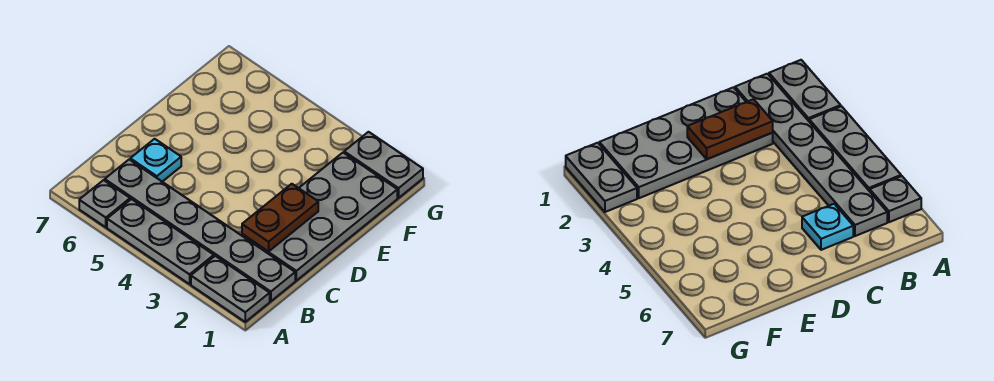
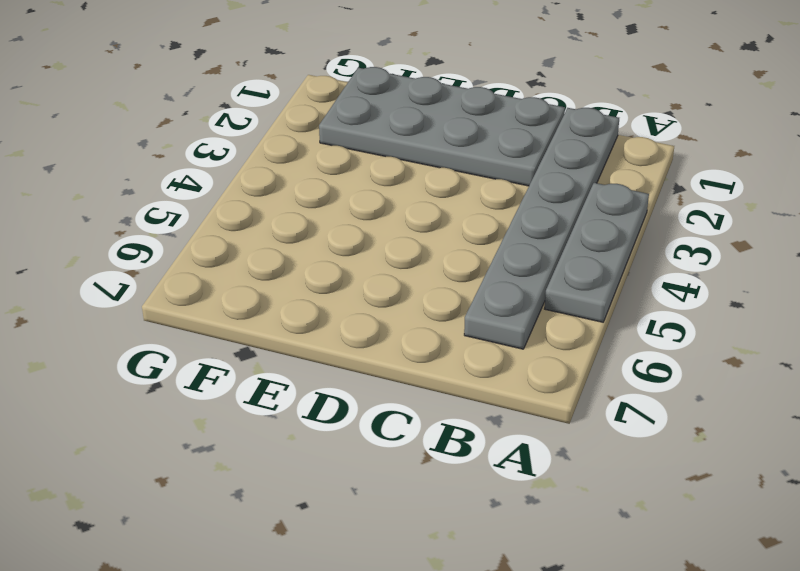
none -> grey 1x2 plate [191,256,270,322]
none -> grey 1x1 plate [79,180,130,227]

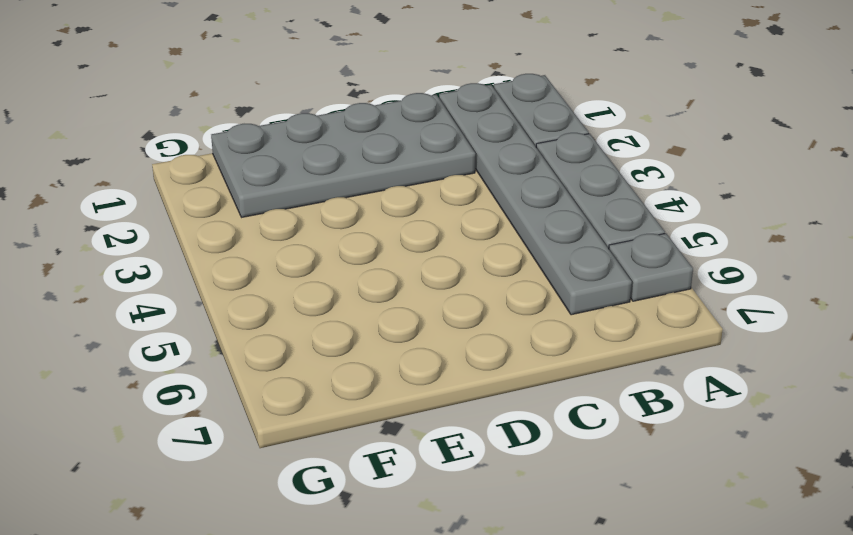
none -> cyan 1x1 plate [130,139,181,182]
none -> grey 1x2 plate [344,132,423,198]

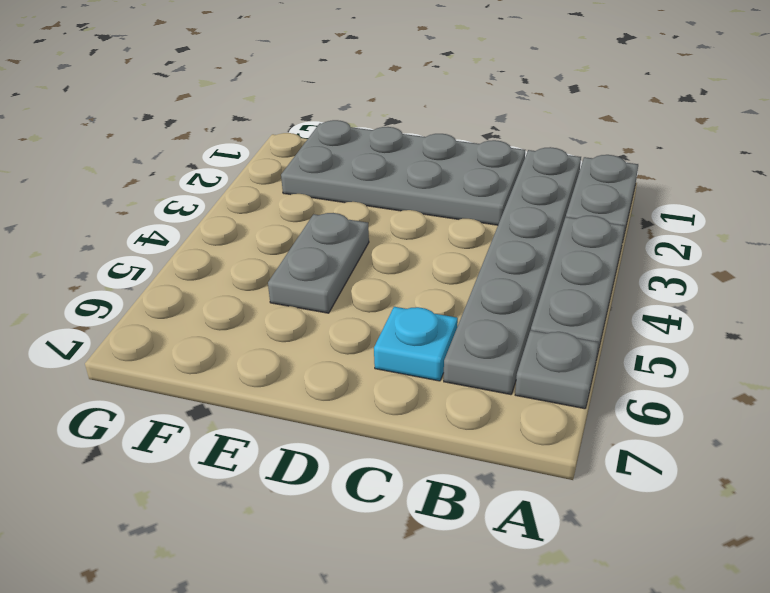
grey 1x2 plate [268,213,369,313] -> grey 1x2 plate moved to [344,132,423,198]
none -> brown 1x2 plate [242,184,318,252]

